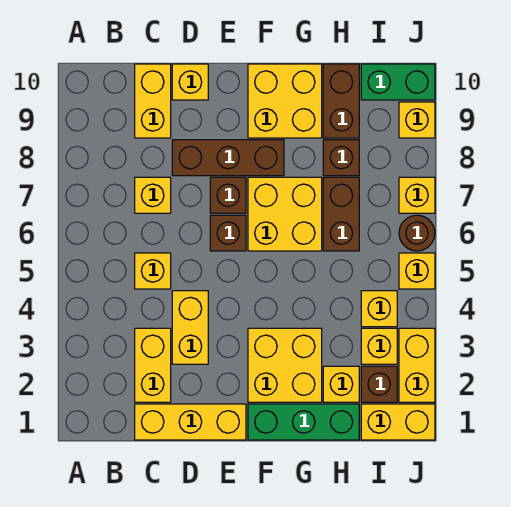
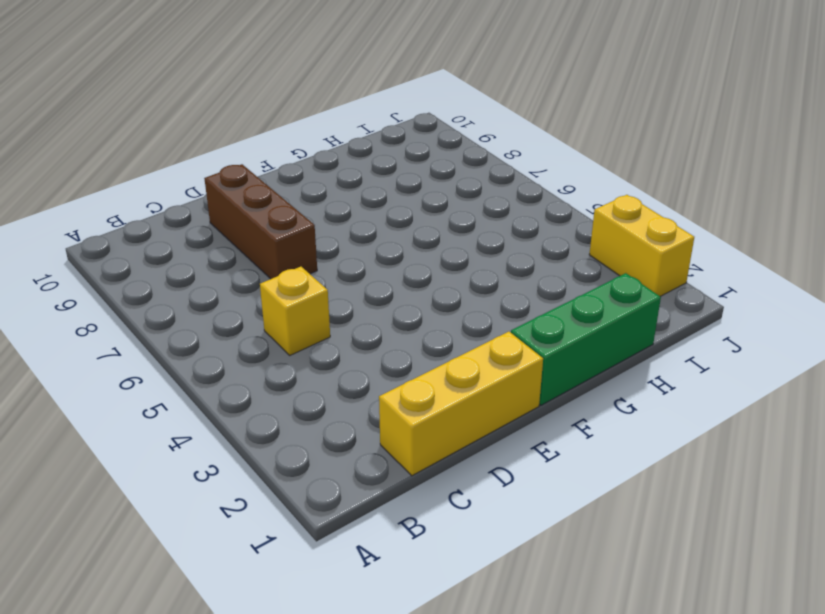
brown 1x3 brick [204,164,317,279] -> brown 1x3 brick turned to [172,140,284,176]
none -> yellow 1x2 brick [135,328,171,402]
none -> yellow 1x1 brick [135,177,171,213]
none -> yellow 1x2 brick [135,64,171,138]

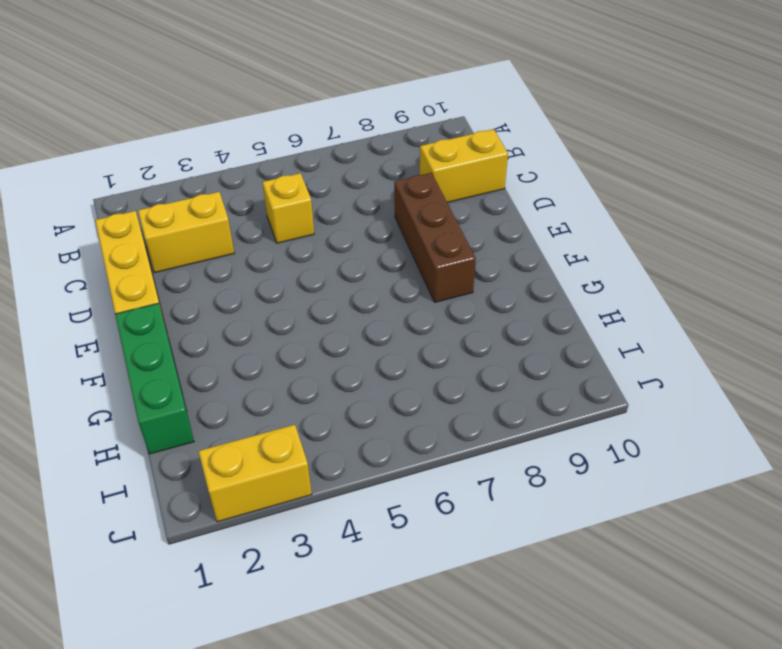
none -> yellow 1x1 brick [135,177,171,213]
none -> yellow 1x2 brick [172,291,208,364]
none -> yellow 1x1 brick [172,64,208,100]

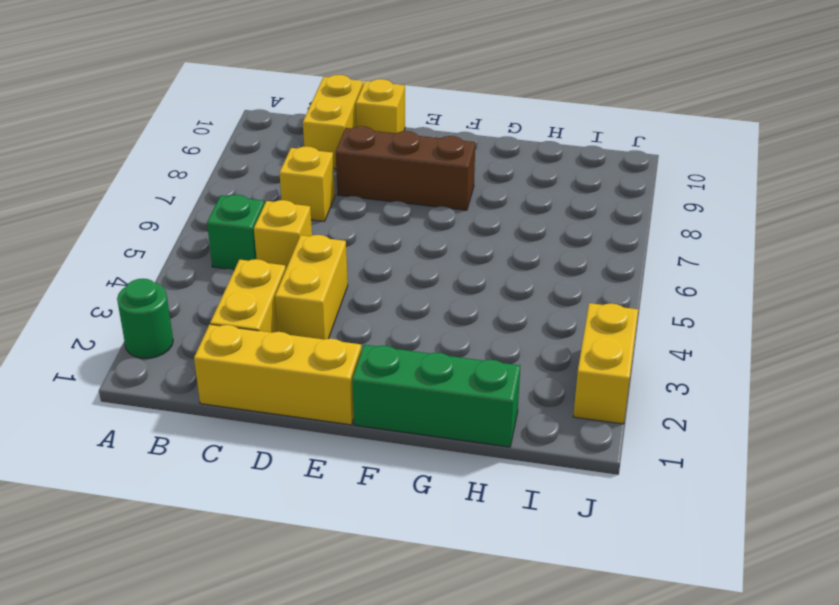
green 1x1 round brick [117,279,173,358] -> none
green 1x1 brick [207,195,264,270] -> none
none -> brown 1x1 brick [210,215,246,251]
none -> brown 1x1 brick [210,177,246,213]
none -> yellow 2x2 brick [248,328,322,402]

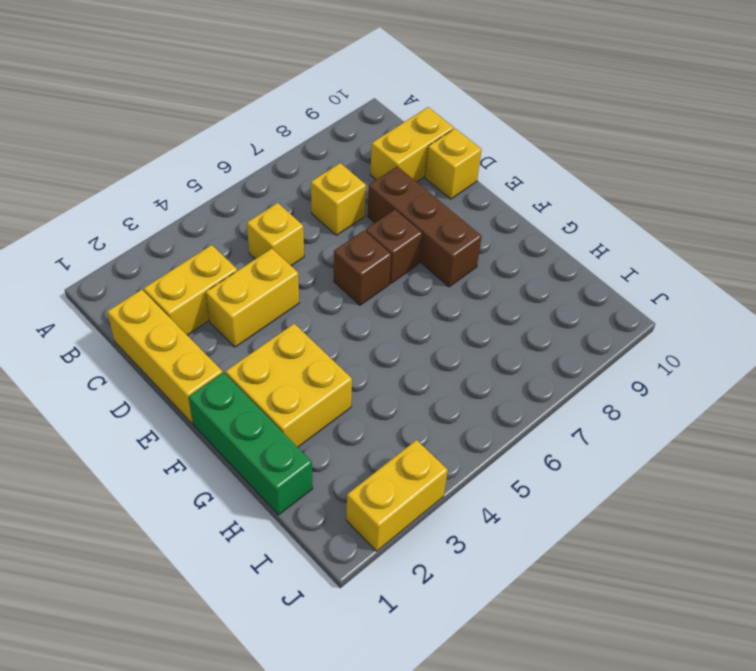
none -> yellow 2x2 brick [248,177,322,251]
none -> yellow 2x2 brick [248,64,322,138]
none -> yellow 1x1 brick [323,366,359,402]

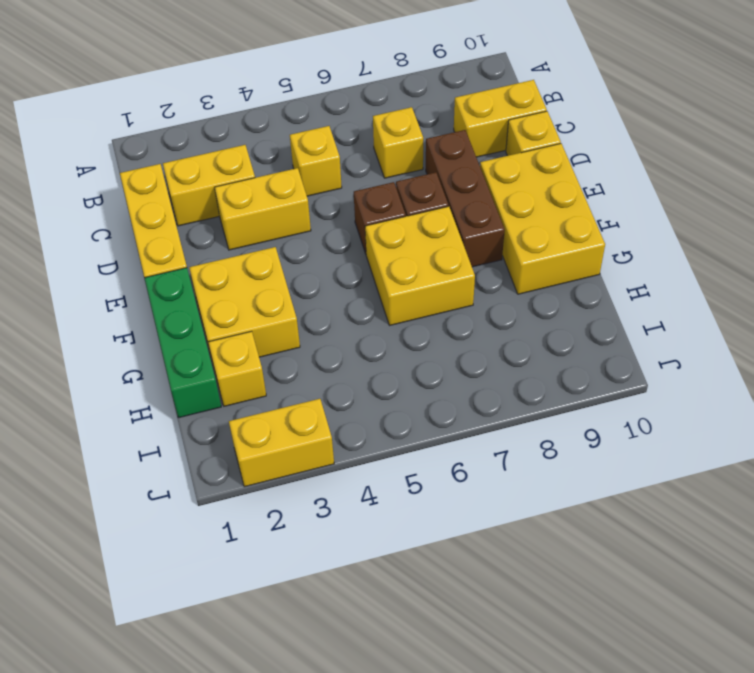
yellow 2x3 brick [480,144,605,294] -> yellow 2x2 brick [248,64,322,138]
none -> brown 1x2 brick [323,177,359,251]
none -> brown 1x1 brick [323,140,359,176]
none -> brown 1x2 brick [323,64,359,138]

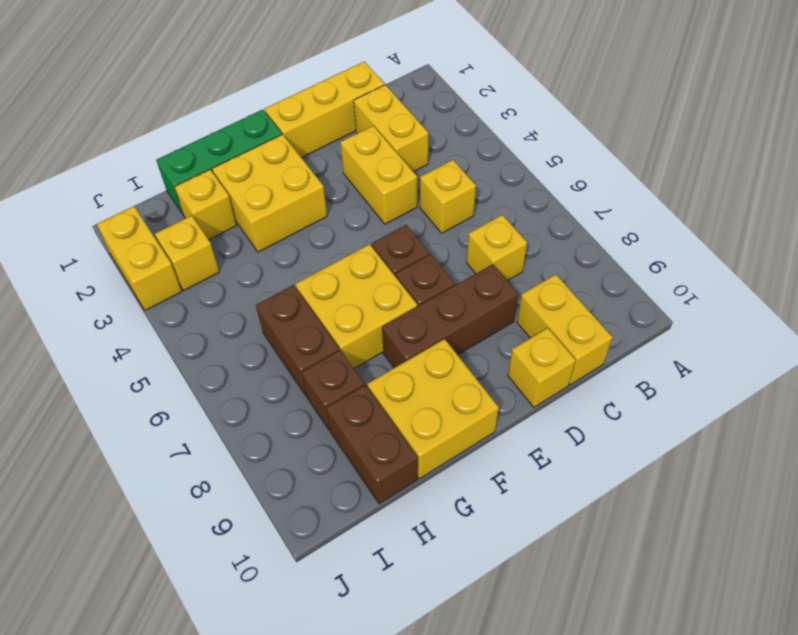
none -> yellow 1x2 brick [361,404,435,440]
none -> brown 1x1 brick [361,366,397,402]
none -> yellow 1x1 brick [361,291,397,327]

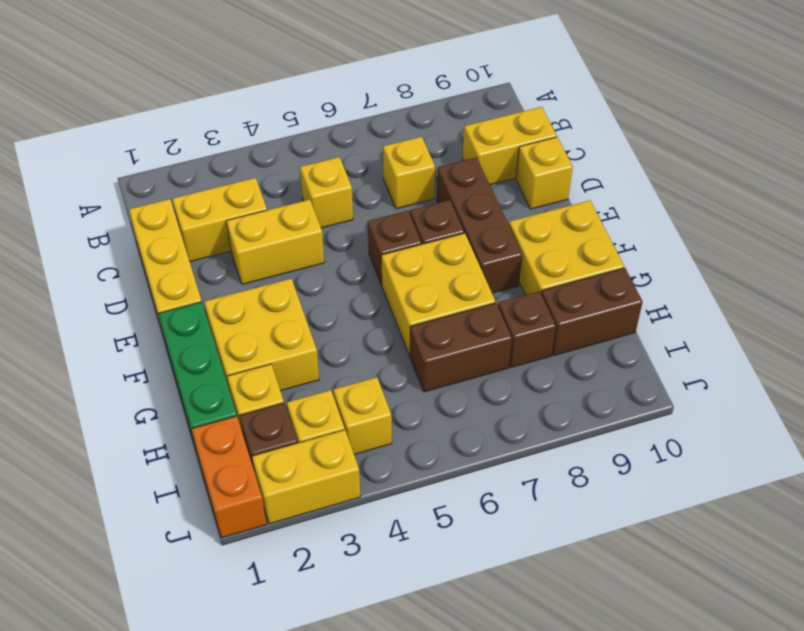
orange 1x2 brick [192,416,266,538] -> yellow 1x2 brick [361,404,435,440]
none -> green 1x2 brick [361,64,435,100]
none -> yellow 1x1 brick [399,253,435,289]
none -> brown 1x1 round brick [399,215,435,251]

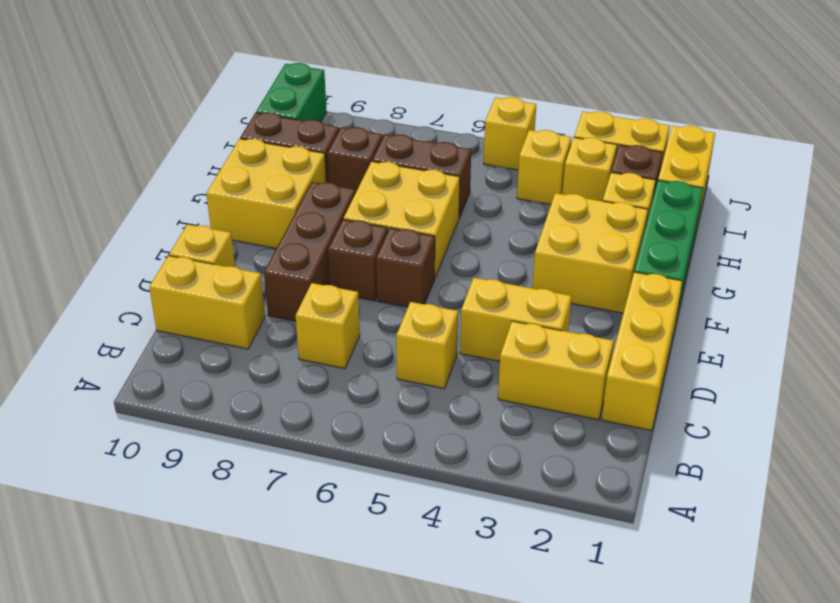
none -> brown 1x1 round brick [399,215,435,251]
none -> yellow 1x1 brick [399,177,435,213]
none -> yellow 1x1 brick [399,102,435,138]

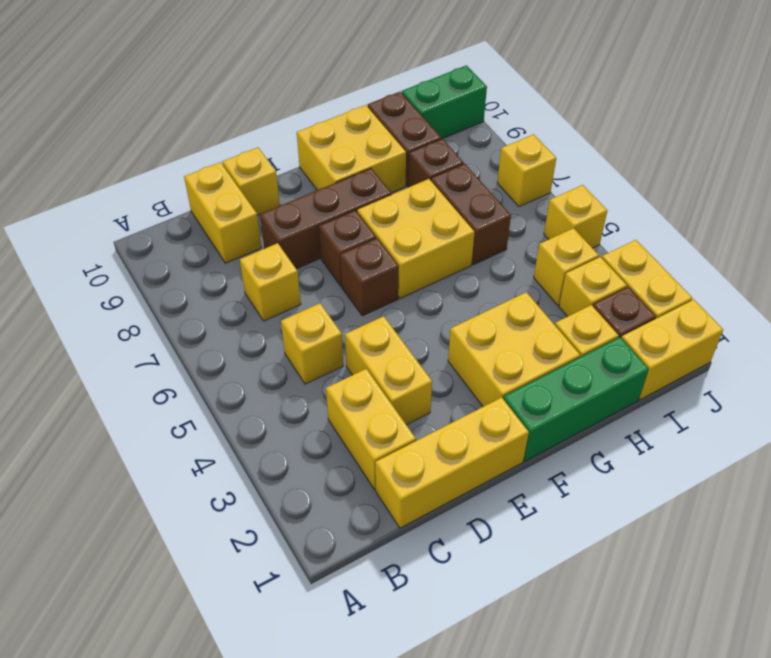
none -> brown 1x1 round brick [399,215,435,251]
none -> yellow 1x1 brick [399,102,435,138]

